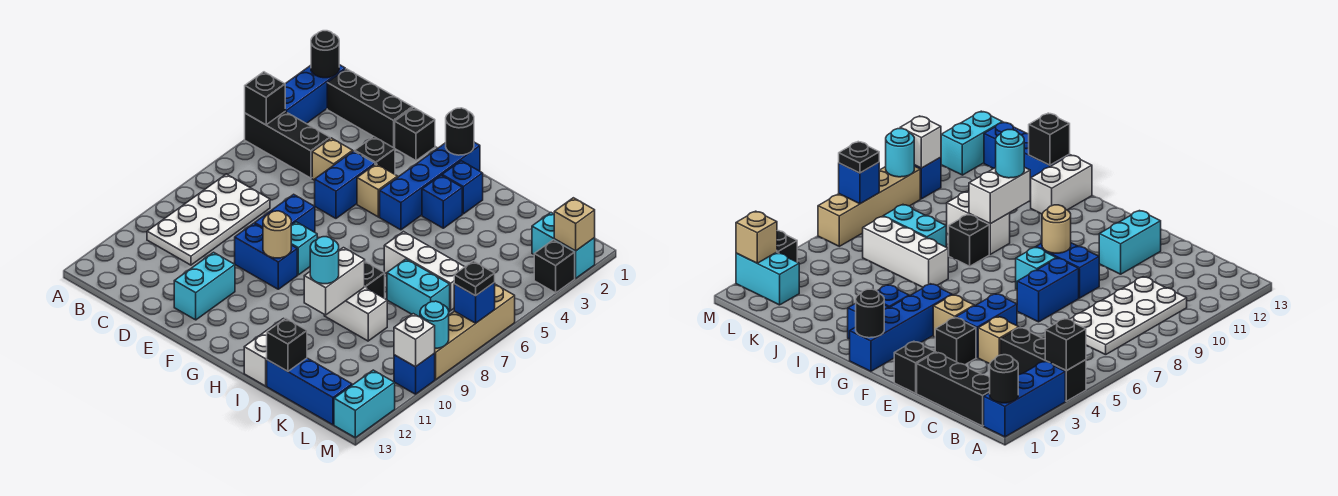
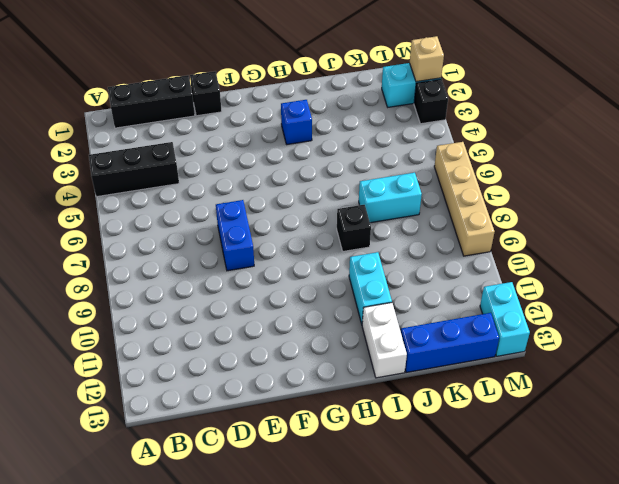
cyan 1x2 brick [349,252,392,324] -> cyan 1x2 brick moved to [174,252,235,320]
none -> blue 1x3 brick [285,65,345,124]
none -> white 2x4 plate [147,174,270,265]
none -> tan 1x1 brick [312,138,353,180]
none -> black 1x1 brick [355,136,395,174]

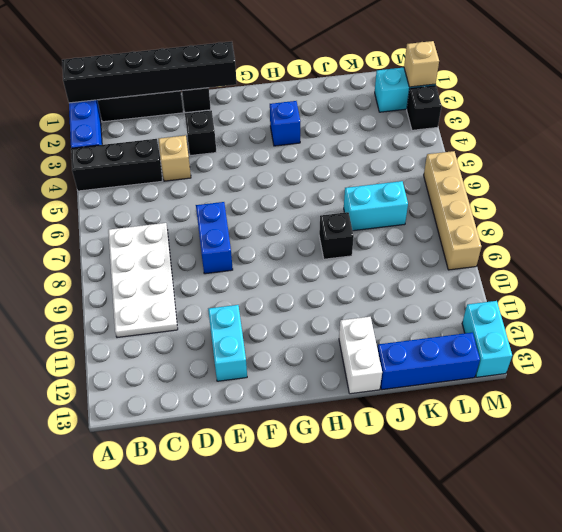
black 1x6 brick [62,42,237,103] -> black 1x1 round brick [311,31,339,78]
none -> blue 1x2 brick [315,151,375,218]
none -> blue 1x2 brick [235,223,297,289]
none -> tan 1x1 brick [357,164,398,217]
none -> cyan 1x1 brick [291,222,317,275]

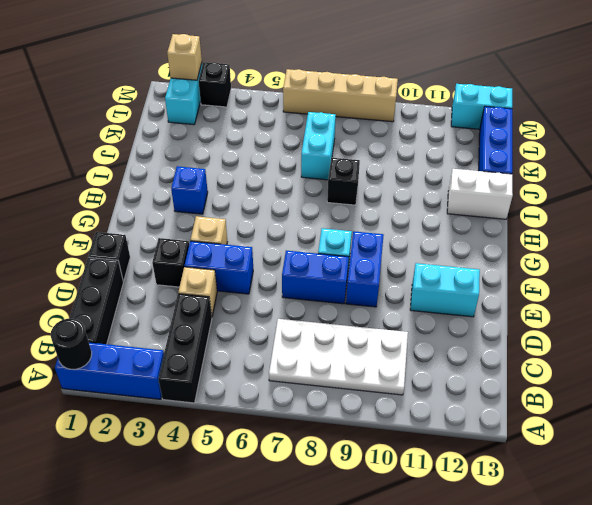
none -> blue 1x4 brick [380,142,480,230]
none -> blue 1x1 brick [442,161,483,214]
none -> white 1x3 brick [384,232,464,310]
none -> white 1x2 brick [324,287,387,341]

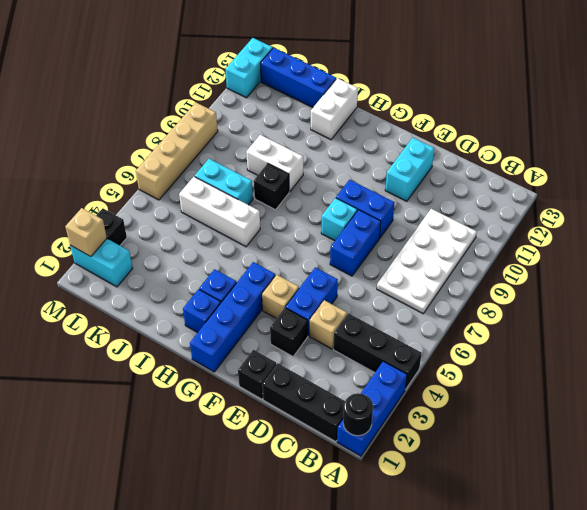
none -> blue 1x1 brick [394,354,435,394]
none -> black 1x1 brick [245,72,285,125]
none -> tan 1x1 round brick [263,211,291,258]
none -> black 1x1 round brick [446,108,474,155]

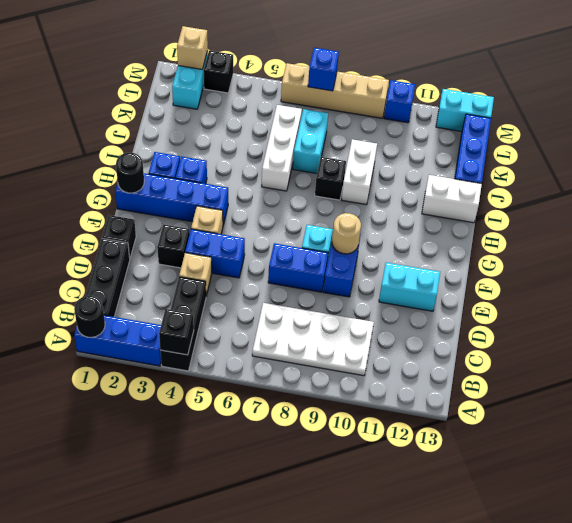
none -> white 1x2 brick [304,248,365,315]
none -> black 1x1 brick [267,318,307,371]
none -> cyan 1x1 round brick [420,301,449,348]
none -> white 1x1 brick [394,314,435,367]

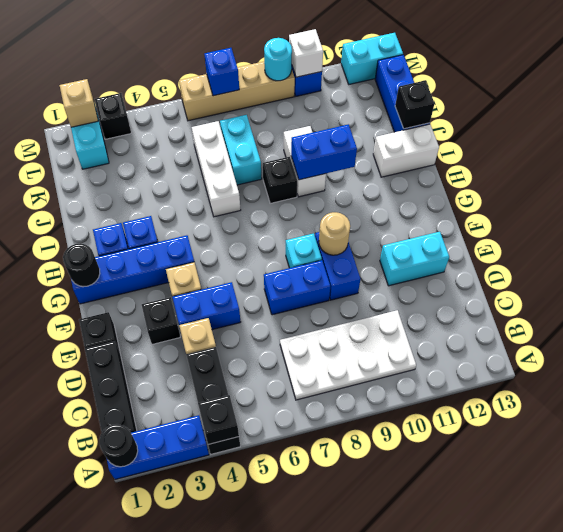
blue 1x2 brick [291,124,357,180] -> white 1x2 brick [304,248,365,315]
none -> cyan 1x1 round brick [310,237,339,284]
none -> black 1x1 plate [454,261,495,296]

